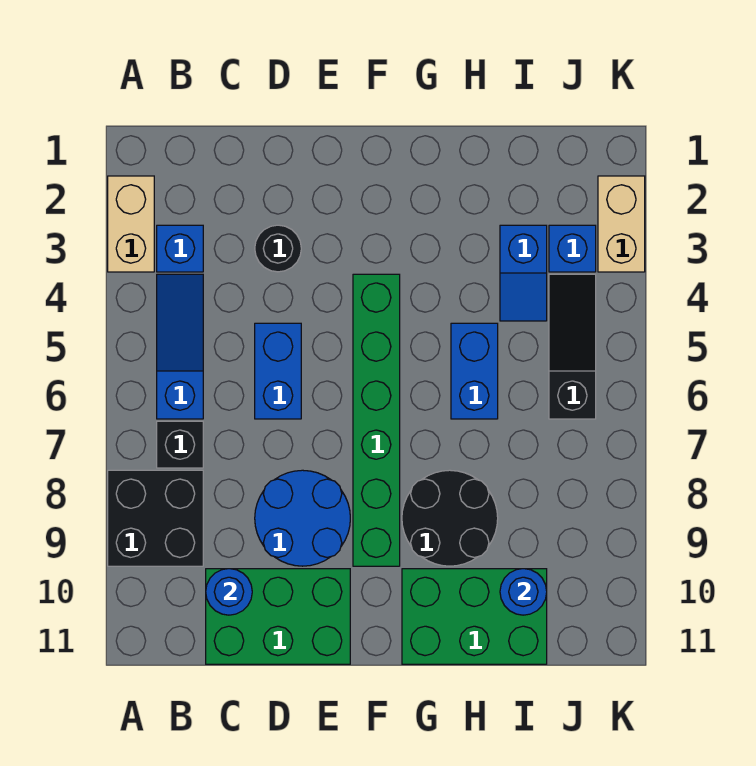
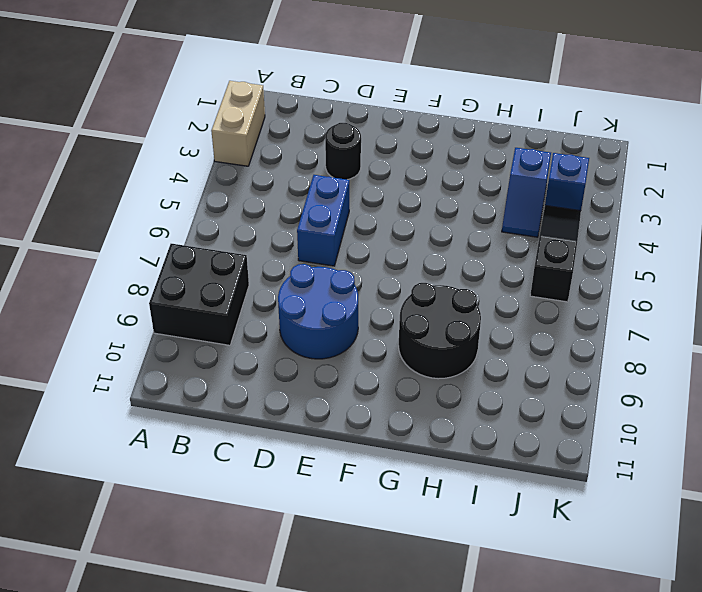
none -> blue 1x1 brick [157,225,203,272]
none -> blue 1x3 slope [157,274,203,419]
none -> black 1x1 brick [157,421,203,468]

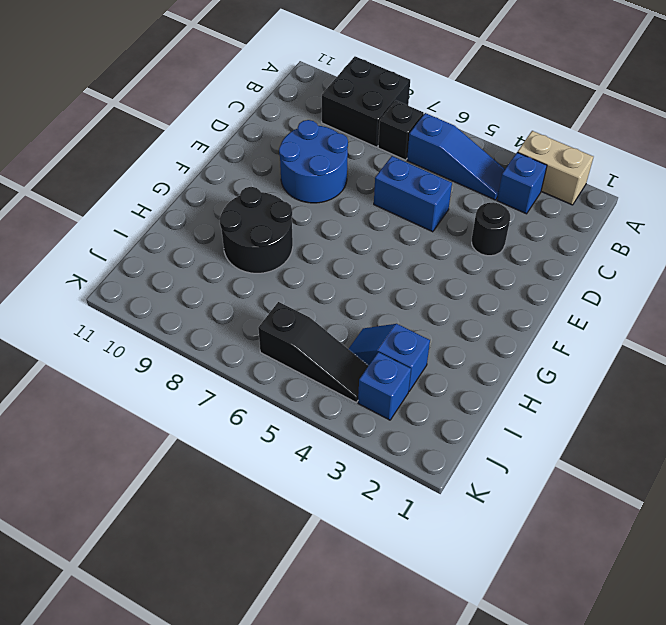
none -> green 2x3 brick [206,569,350,664]
none -> green 1x6 brick [353,274,400,566]
none -> green 2x3 brick [402,569,547,664]

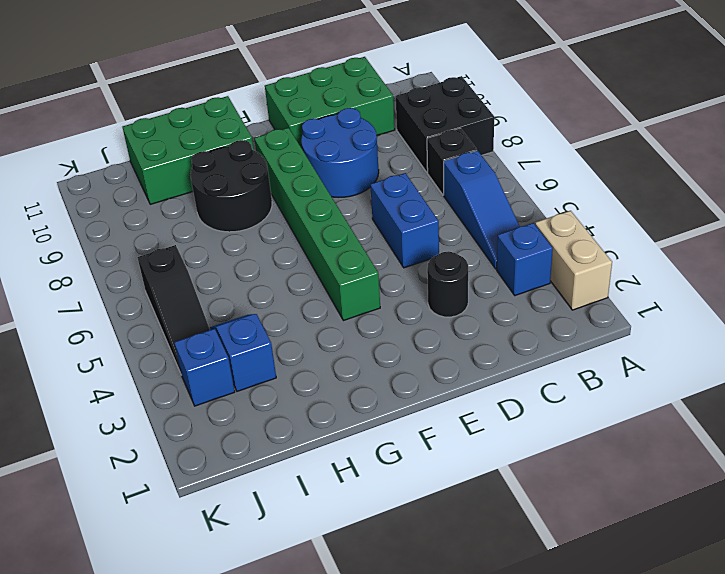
none -> blue 1x2 brick [451,323,498,419]
none -> tan 1x2 brick [598,176,645,272]
none -> blue 1x1 round brick [206,569,252,615]

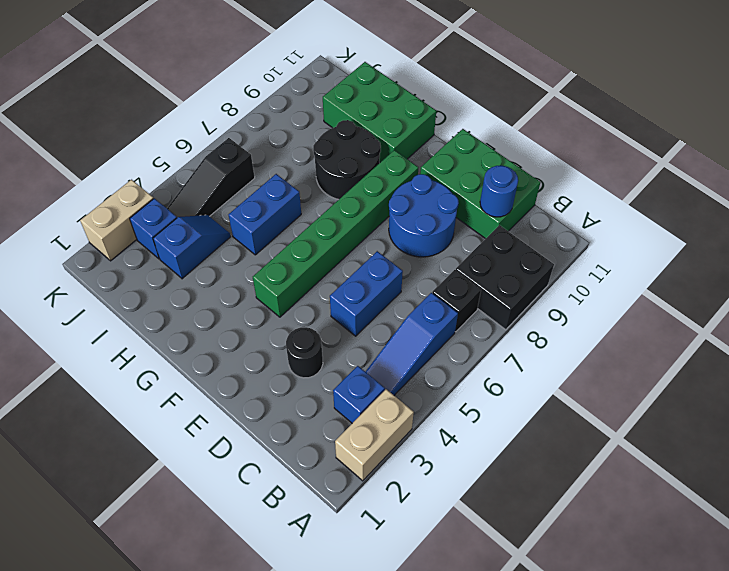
none -> blue 1x1 round brick [500,569,547,615]

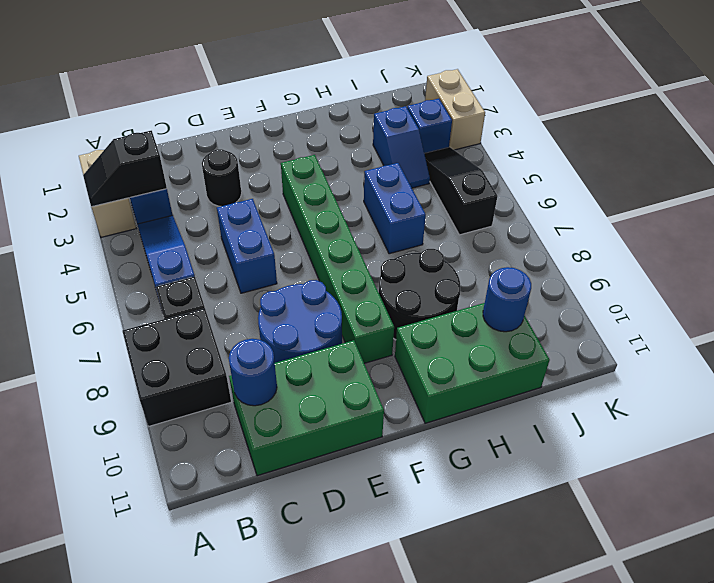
black 1x2 slope [83,131,167,207] -> none

